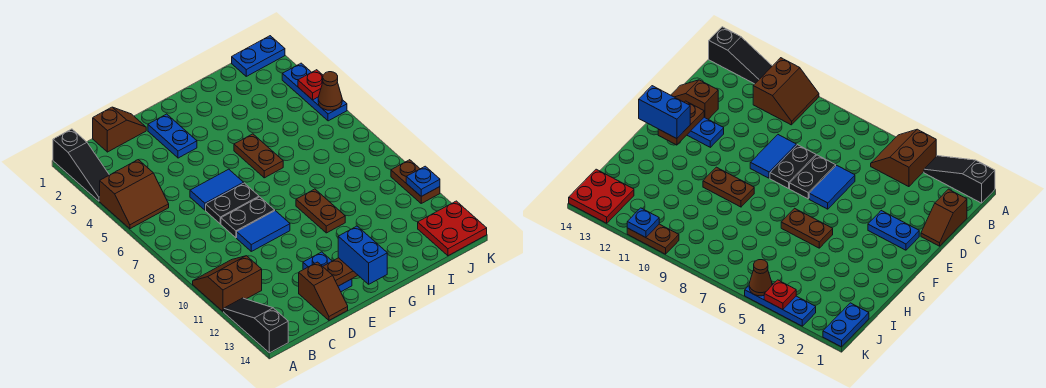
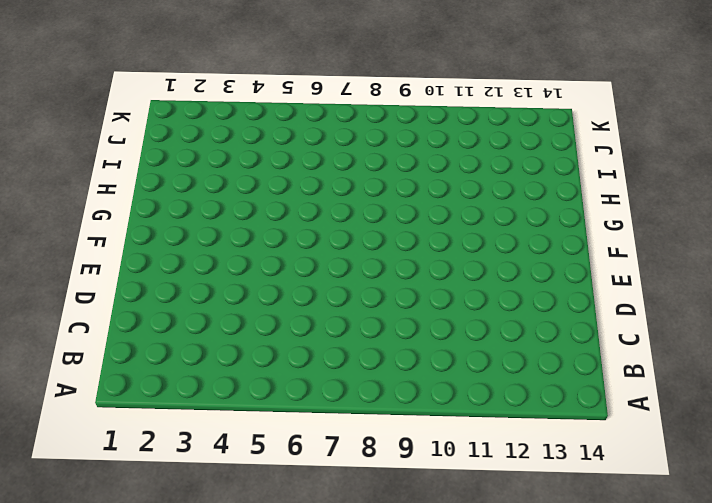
none -> black 1x3 slope [53,129,109,201]
none -> brown 2x2 slope [100,160,169,229]
none -> brown 2x2 slope [193,256,262,311]

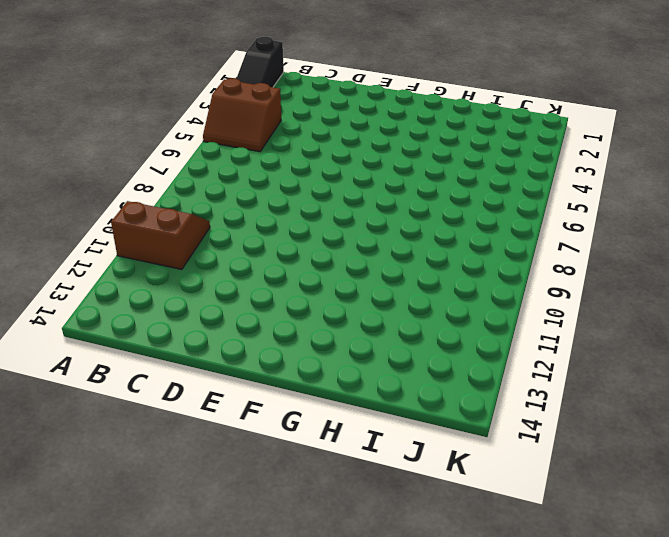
none -> black 1x3 slope [224,298,288,353]
none -> brown 1x2 slope [93,107,146,152]
none -> blue 1x2 tile [190,169,243,210]

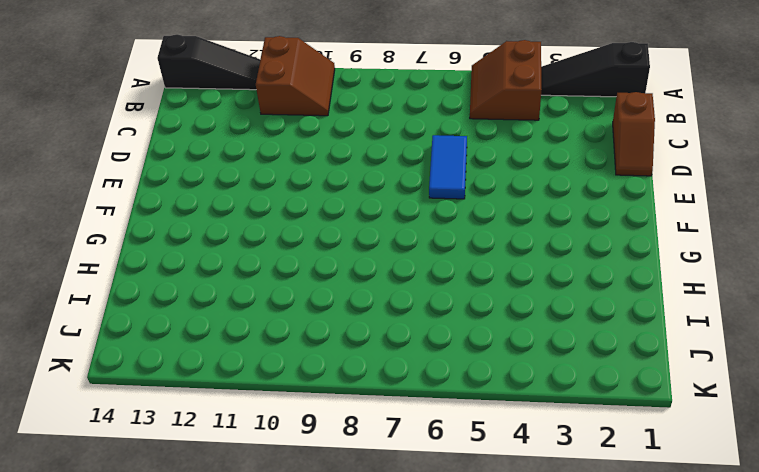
none -> black 1x2 plate [206,183,259,224]
none -> black 1x2 plate [221,197,275,238]
none -> blue 1x2 tile [237,211,290,251]

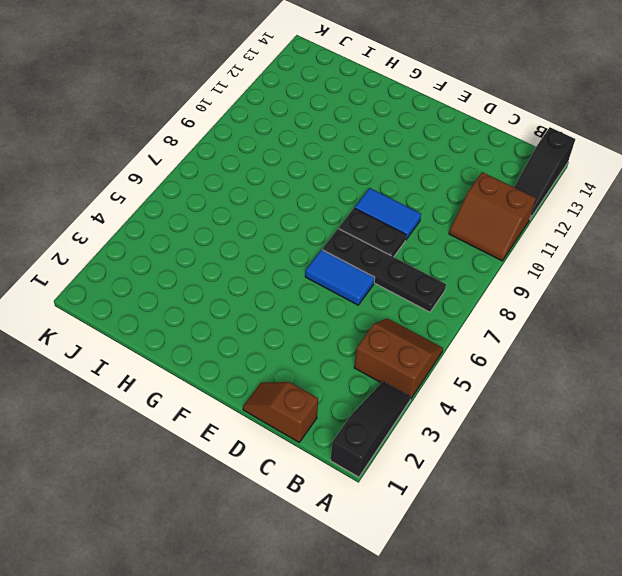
black 1x4 plate [322,228,446,312] -> black 1x2 plate [206,183,259,224]
none -> brown 1x2 slope [299,262,348,320]
none -> blue 1x2 plate [148,114,197,158]
none -> blue 1x2 plate [303,252,352,292]

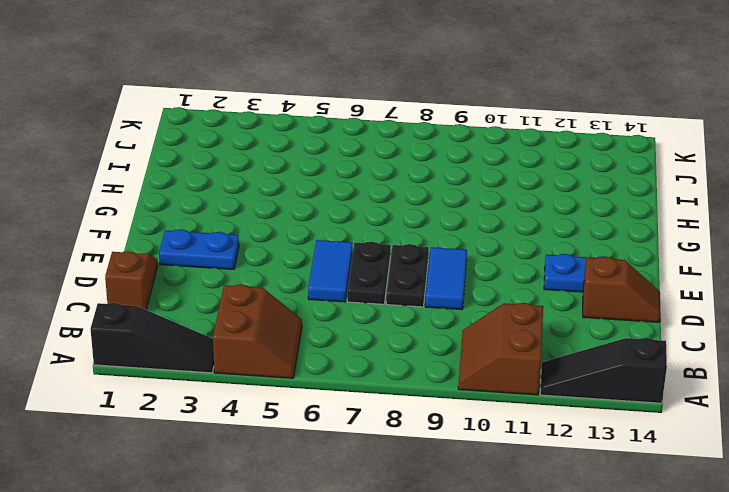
none -> brown 1x2 plate [234,134,283,178]
none -> brown 1x2 plate [296,189,345,233]
none -> blue 1x2 plate [232,36,285,76]

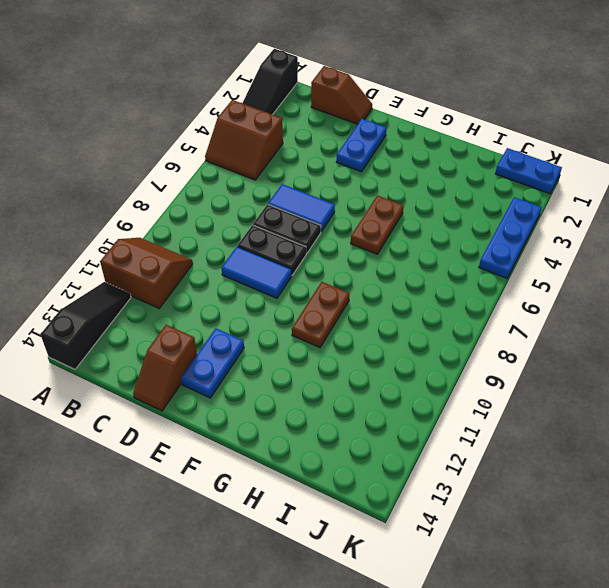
none -> red 2x2 plate [418,201,487,256]
none -> brown 1x2 plate [391,160,440,203]
none -> brown 1x2 plate [323,258,358,286]

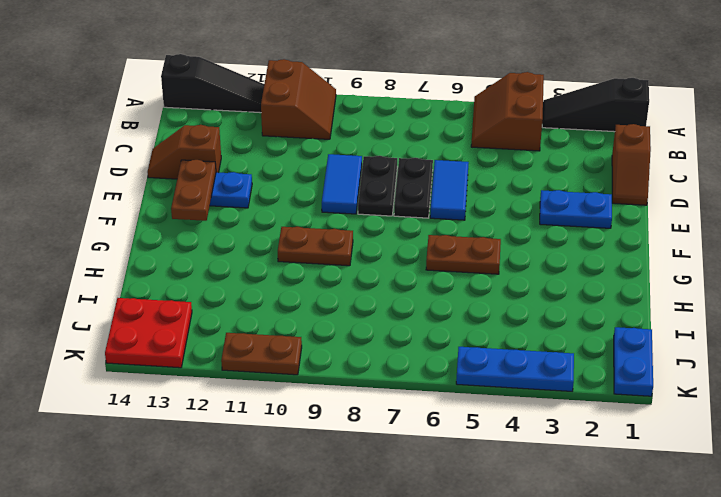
none -> red 1x1 plate [298,70,323,100]
none -> brown 1x1 cone [318,72,342,110]
none -> blue 1x1 plate [406,166,440,196]

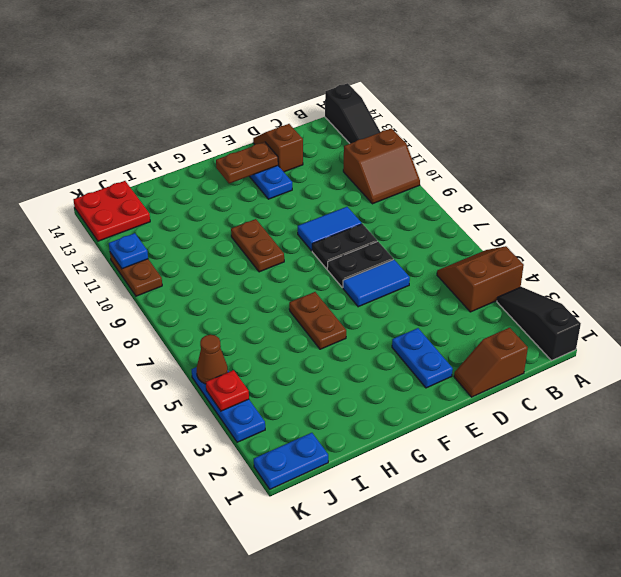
none -> blue 1x2 brick [338,226,387,284]

